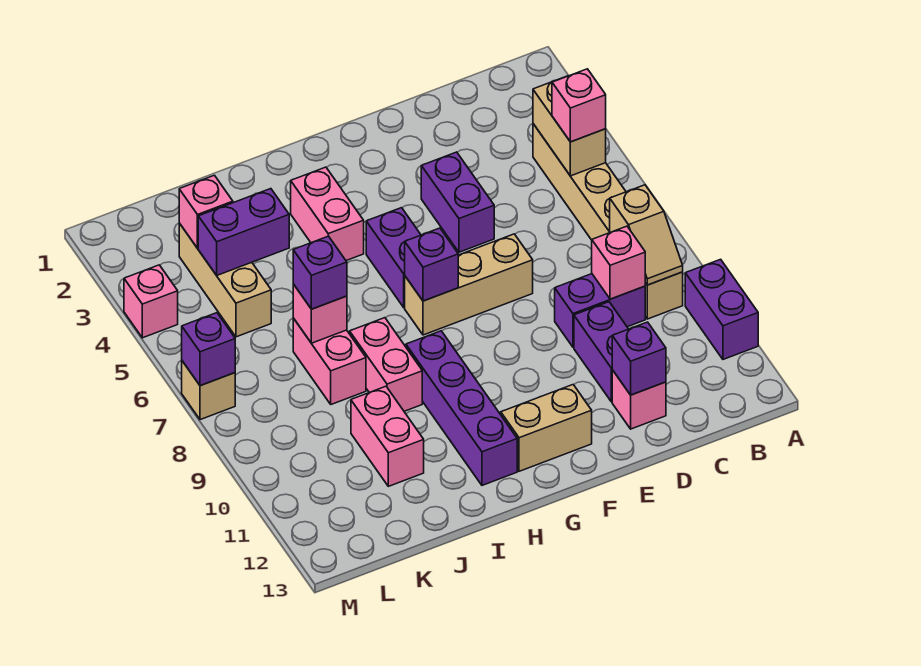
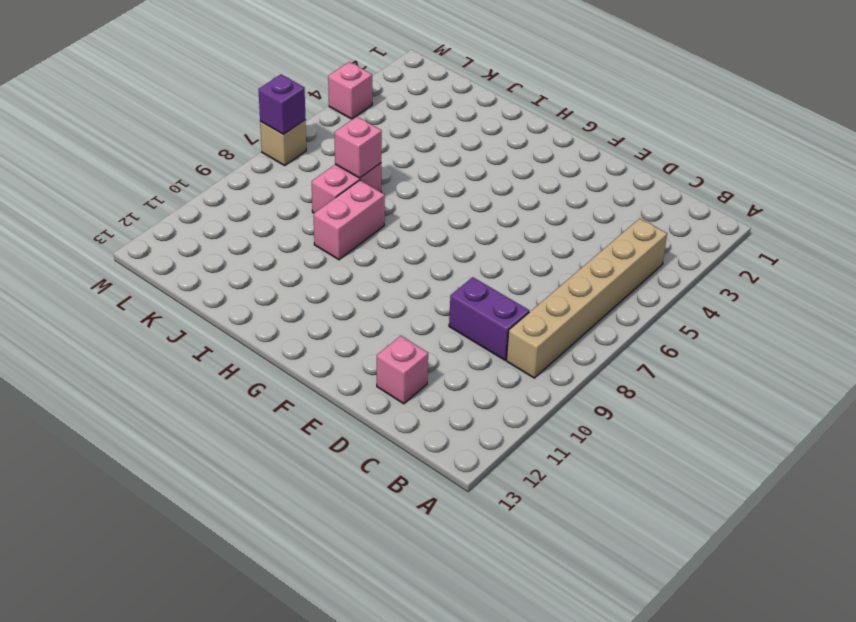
none -> purple 1x2 brick [685,259,758,359]
none -> purple 1x2 brick [574,302,628,402]
none -> purple 1x2 brick [421,152,494,252]

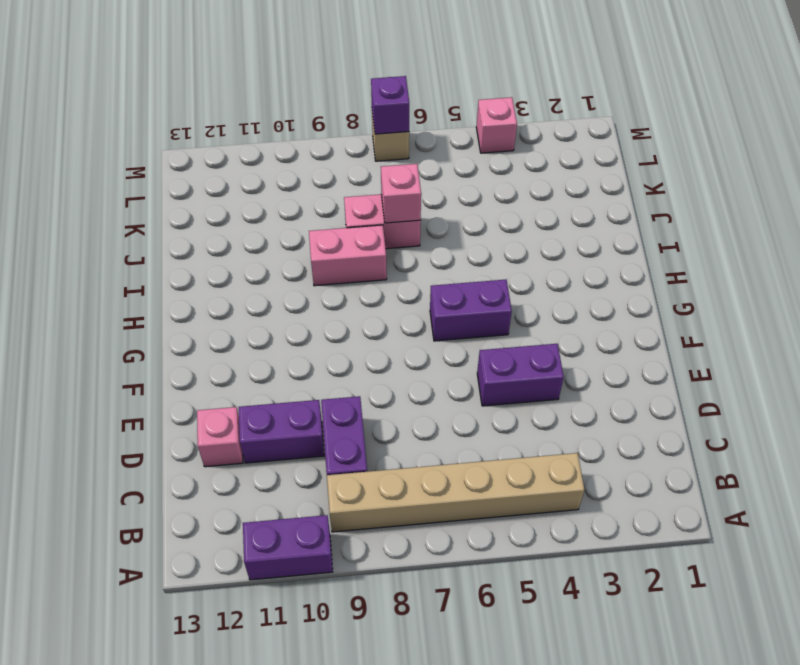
none -> tan 1x3 brick [405,234,533,335]
none -> tan 1x2 brick [501,385,592,471]
none -> pink 1x2 brick [291,167,364,261]

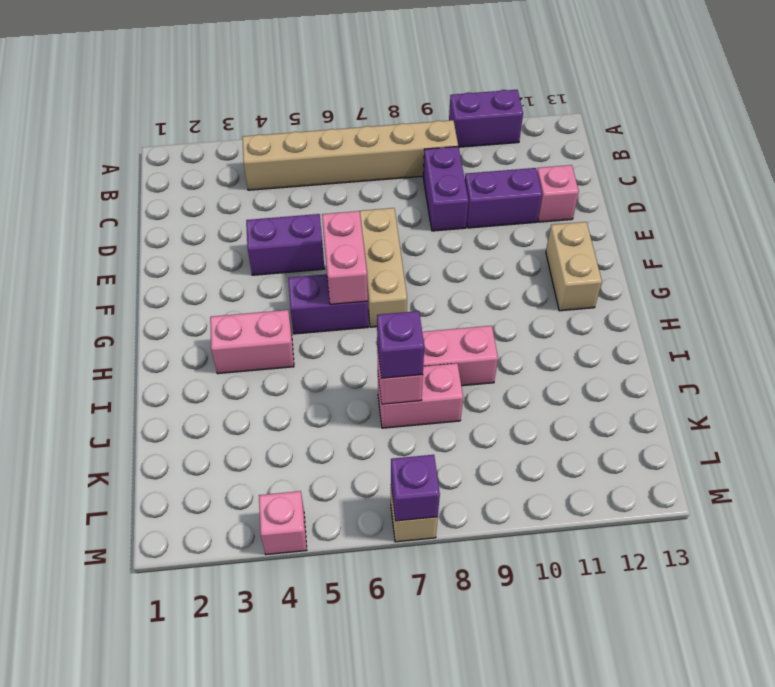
pink 1x2 brick [322,211,368,304] -> pink 1x2 brick turned to [351,386,424,486]
none -> purple 1x4 brick [406,331,517,485]
none -> tan 1x3 brick [179,223,271,337]
none -> tan 1x2 brick [533,76,606,176]

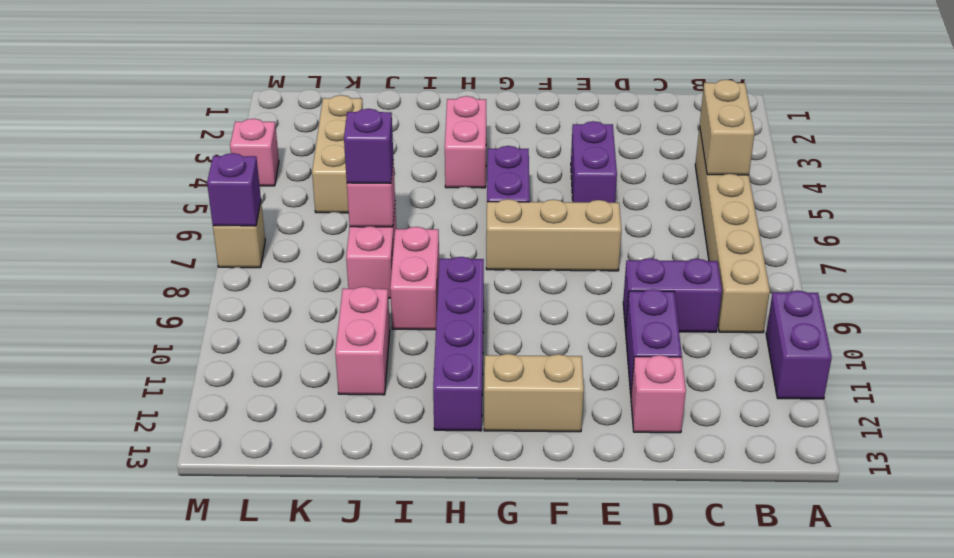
none -> tan 1x2 slope [610,185,683,285]
none -> pink 1x1 brick [592,226,645,299]
none -> purple 1x1 brick [612,322,666,395]

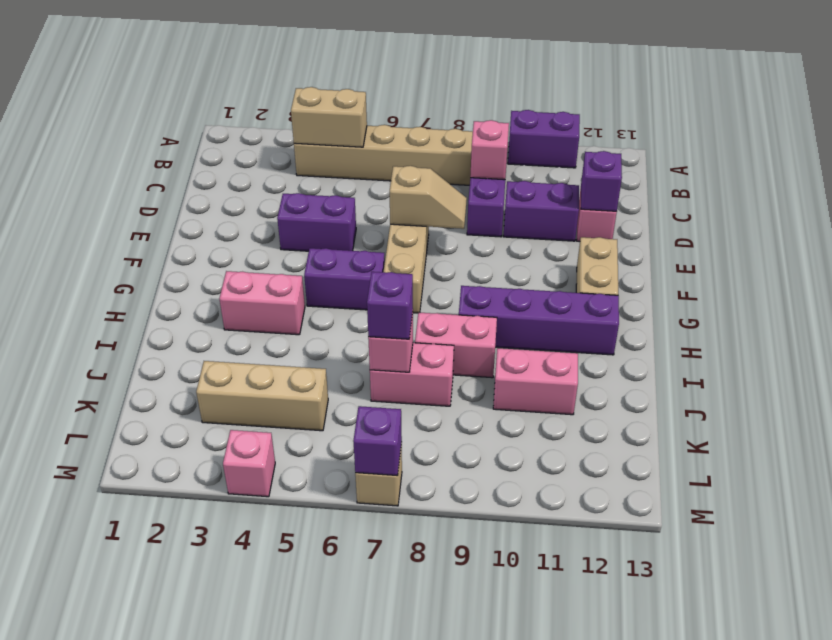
tan 1x2 slope [390,166,467,229] -> tan 1x2 slope moved to [610,185,683,285]
none -> purple 1x1 brick [405,228,458,301]
none -> purple 1x2 brick [198,189,289,275]
none -> pink 1x1 brick [179,175,233,248]

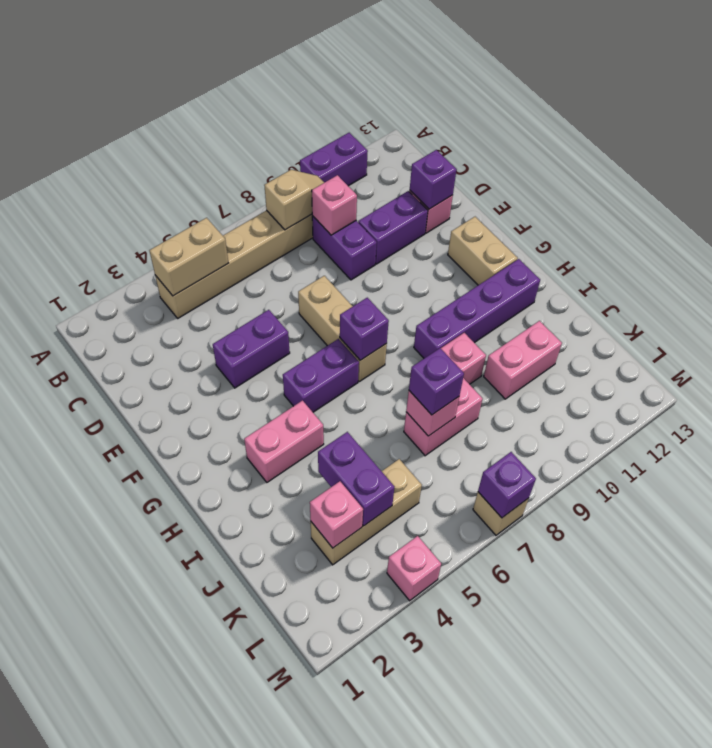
none -> pink 1x1 brick [552,69,606,142]

